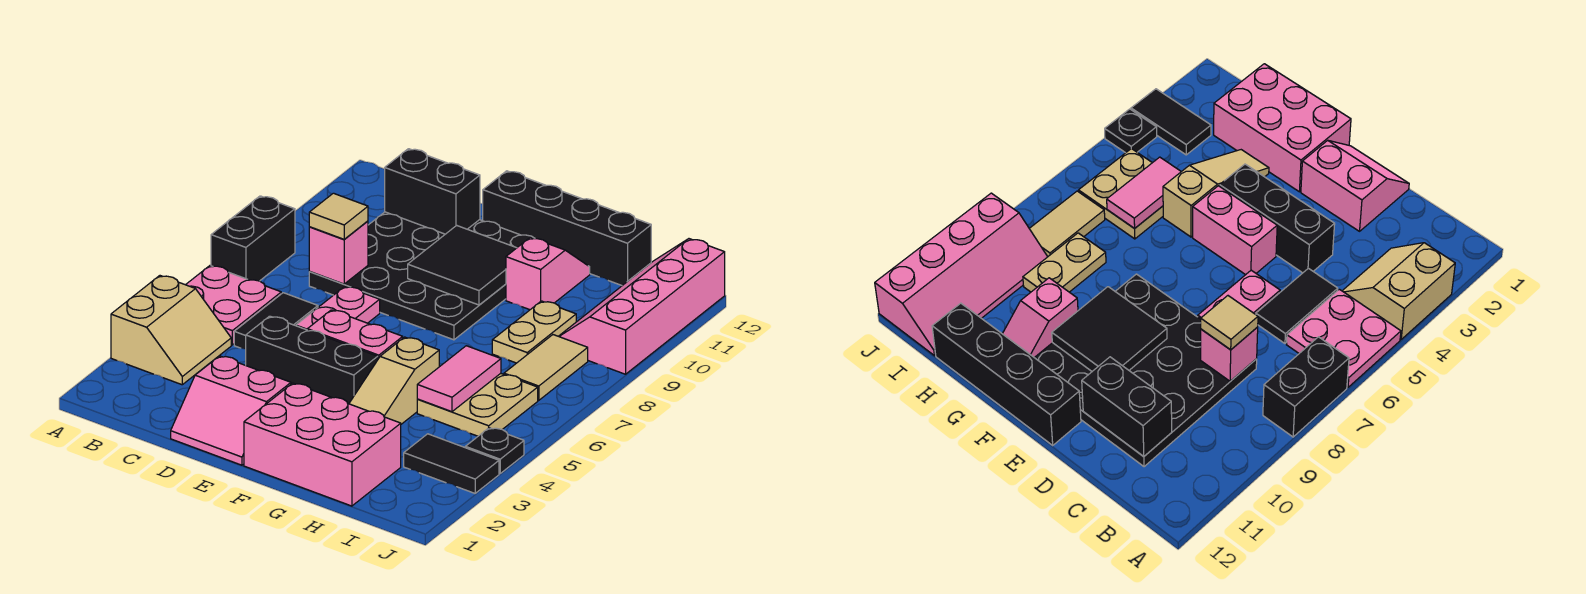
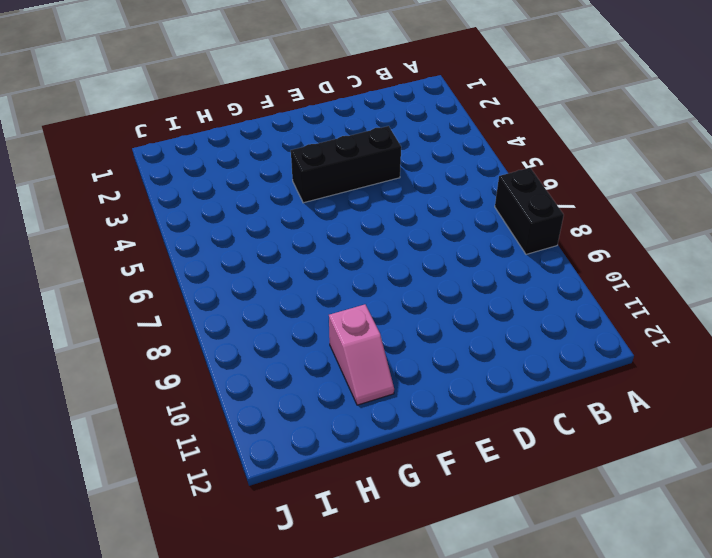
none -> tan 2x2 slope [111,276,231,385]
none -> pink 2x2 plate [186,266,281,345]
none -> black 1x2 tile [234,293,318,349]

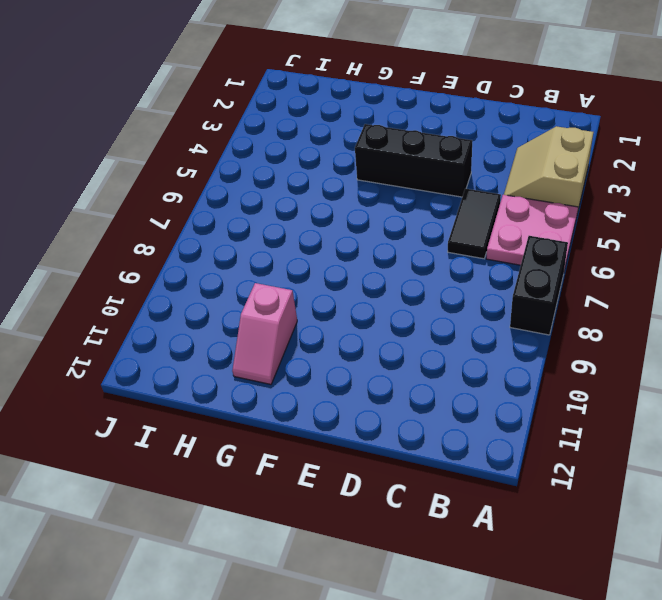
none -> black 4x4 plate [309,212,535,340]
none -> pink 2x2 slope [171,356,291,465]
none -> pink 1x2 plate [296,287,380,330]

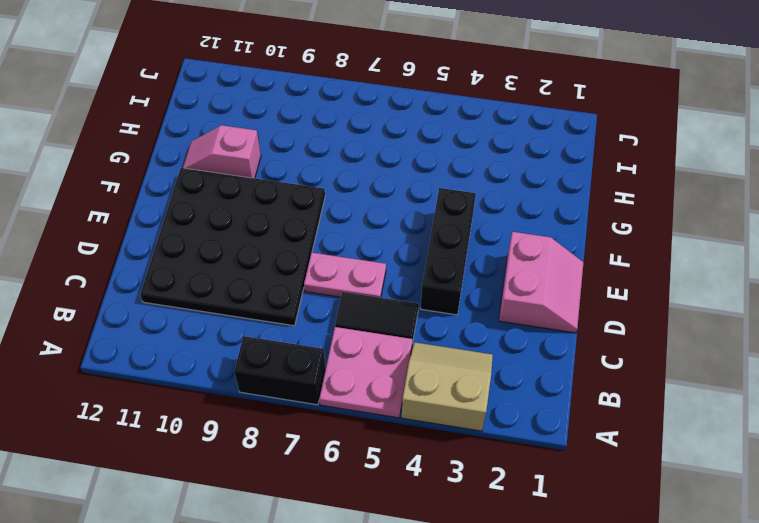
none -> pink 1x2 brick [307,310,403,359]
none -> black 1x4 brick [483,171,651,285]
none -> pink 2x3 brick [244,383,401,506]

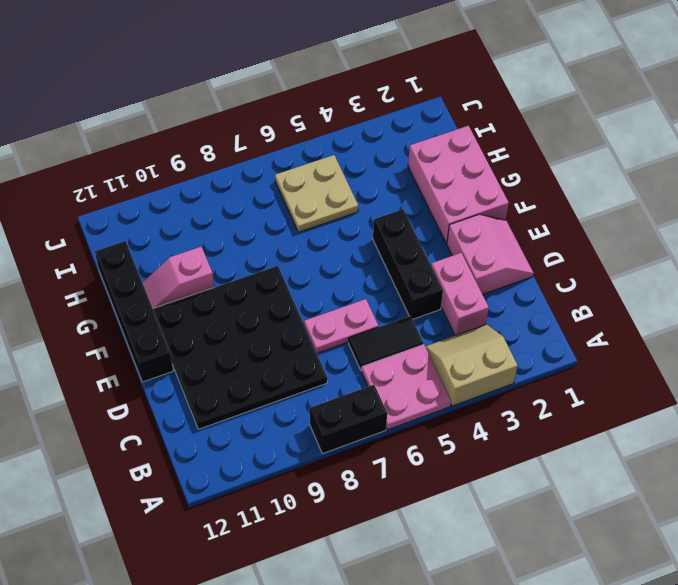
pink 1x2 brick [431,253,489,335] -> pink 1x2 brick moved to [307,310,403,359]
none -> tan 1x3 slope [349,337,439,424]
none -> tan 1x2 plate [492,301,576,363]
none -> black 1x2 tile [404,434,499,493]

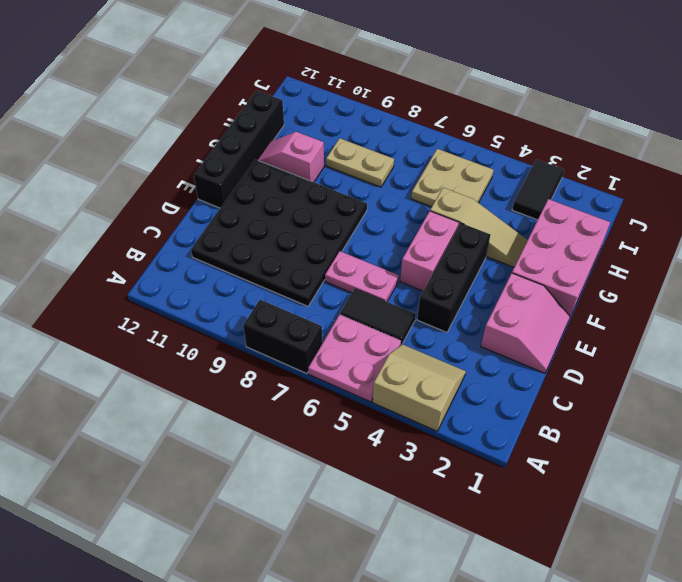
none -> tan 1x2 tile [504,335,588,400]
none -> pink 2x4 slope [559,239,725,374]
none -> black 1x1 plate [465,428,524,473]

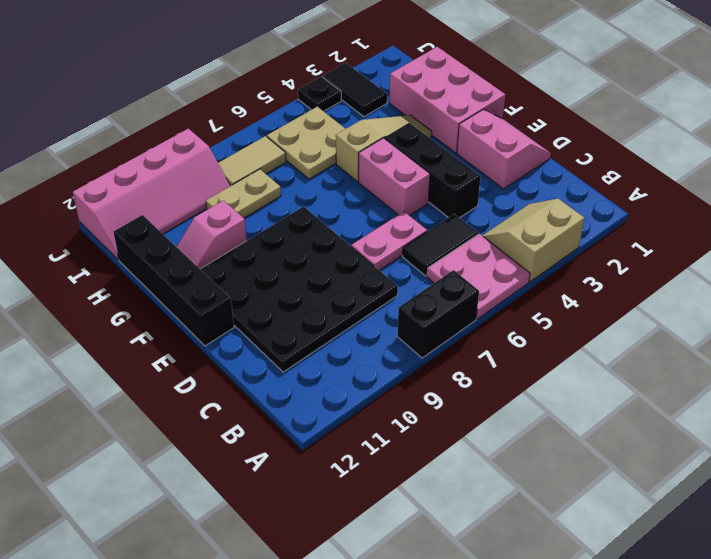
none -> pink 1x1 brick [309,221,368,284]
none -> black 1x2 brick [385,149,480,234]
none -> black 2x2 tile [408,225,516,305]

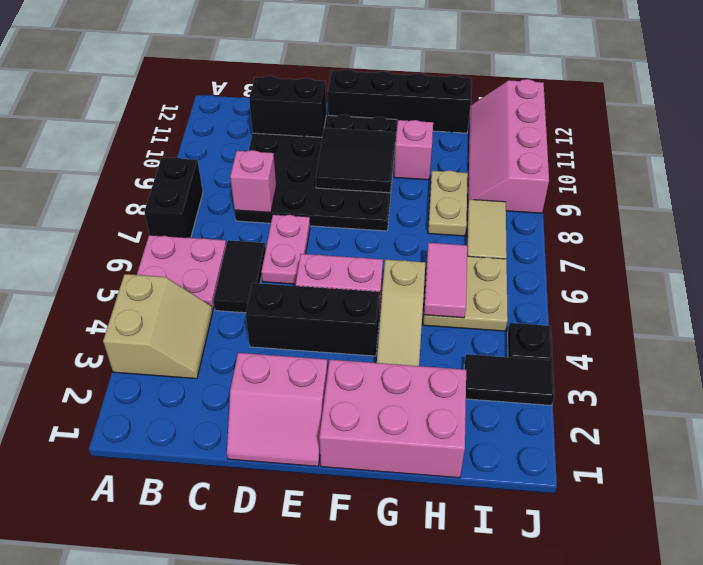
none -> tan 1x1 tile [309,193,368,239]

